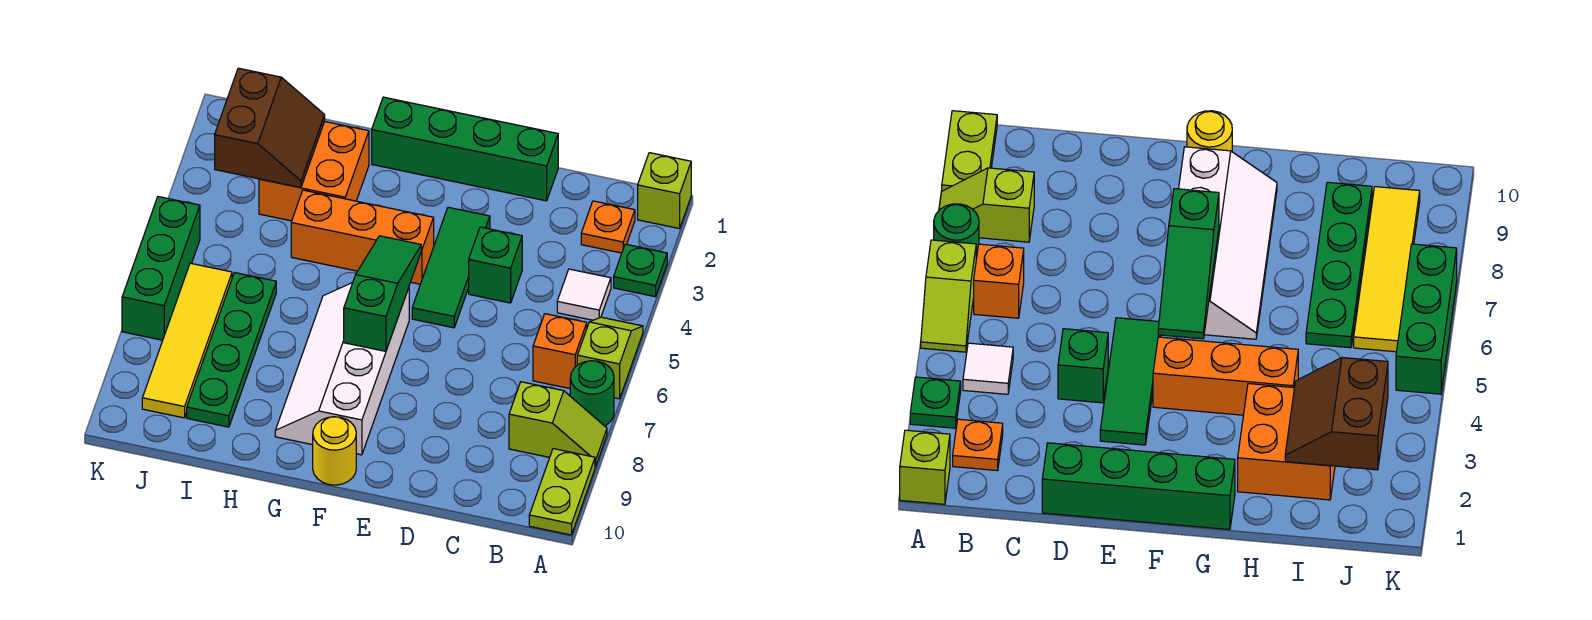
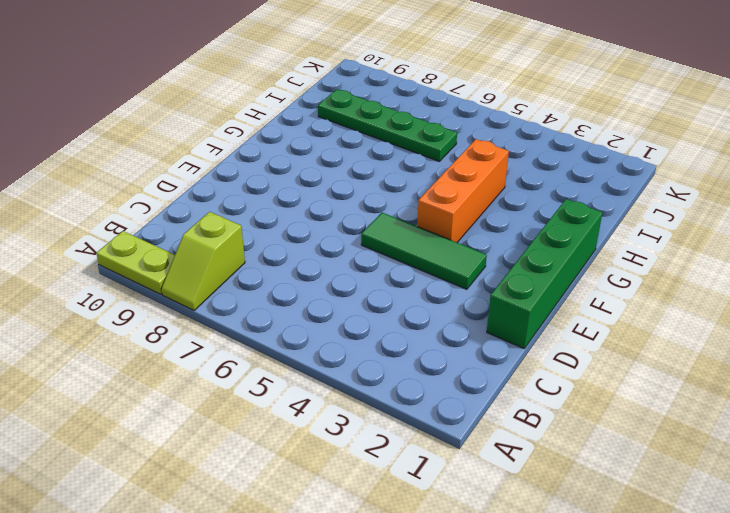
none -> lime 1x1 brick [638,153,691,229]
none -> green 1x1 plate [614,244,667,297]
none -> lime 1x2 slope [577,317,643,399]

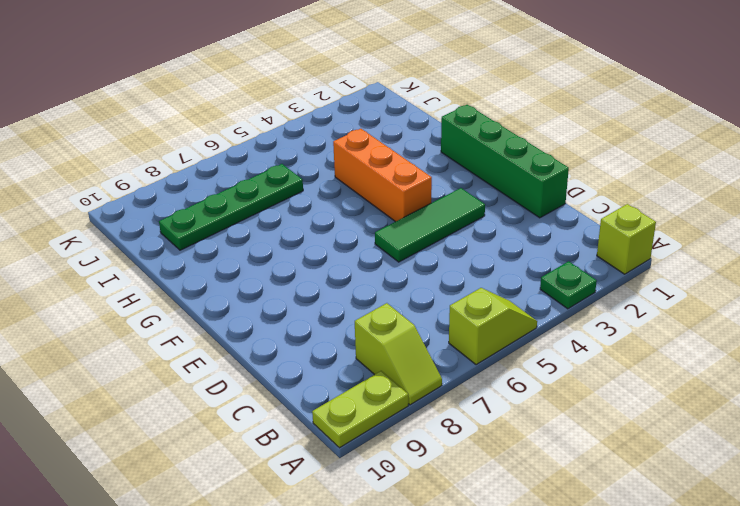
none -> green 1x1 round brick [570,361,614,426]
none -> orange 1x1 plate [581,201,635,253]
none -> white 1x1 tile [557,269,611,320]

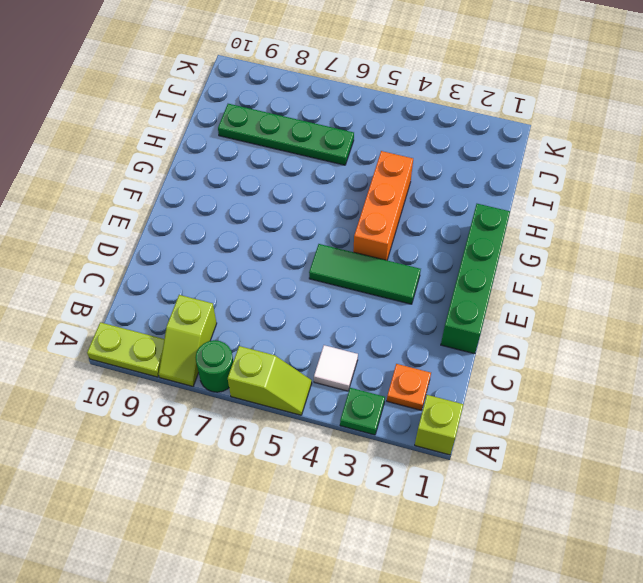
none -> orange 1x1 brick [533,314,587,388]
none -> green 1x1 brick [469,227,522,303]
none -> white 2x4 slope [275,283,409,455]

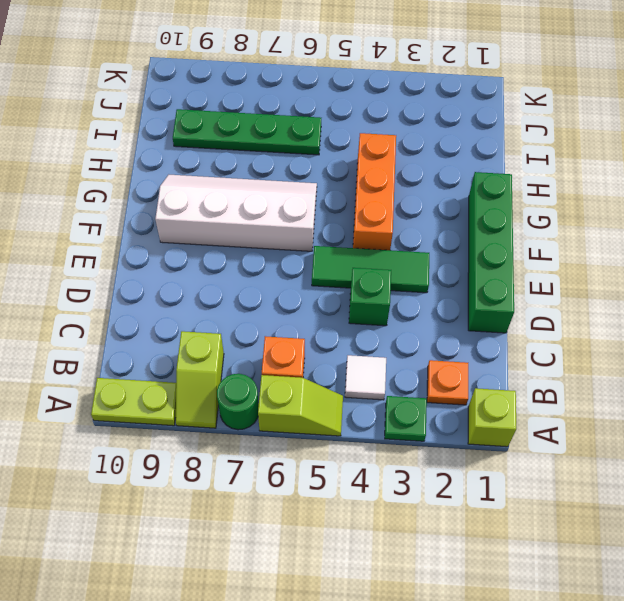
none -> yellow 1x1 round brick [313,417,356,485]
none -> orange 2x2 brick [259,122,369,221]
none -> yellow 1x4 tile [142,263,232,418]

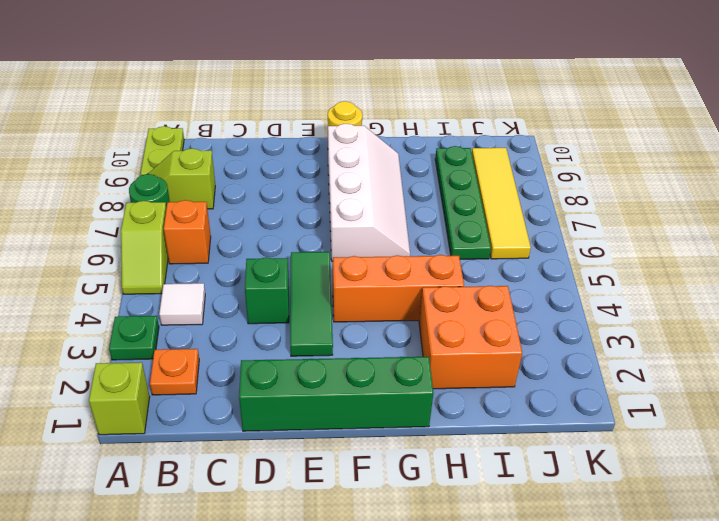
none -> green 1x3 brick [122,197,200,340]
none -> green 1x3 slope [344,236,421,351]
none -> brown 2x2 slope [215,68,325,187]

